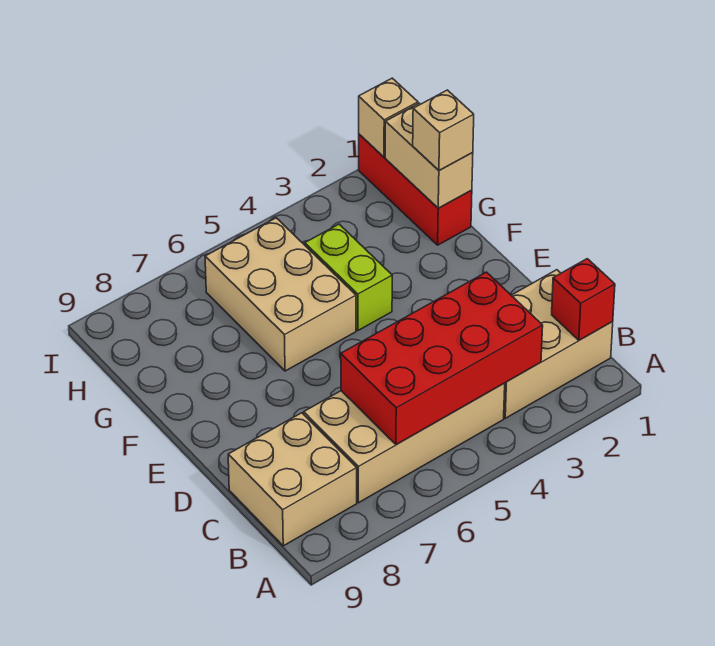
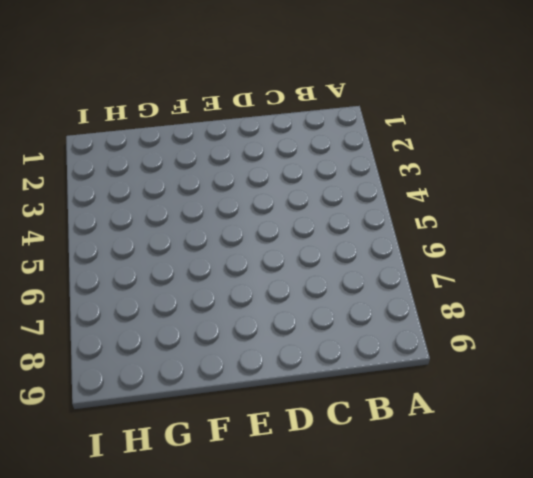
none -> tan 2x3 brick [504,270,613,418]
none -> tan 2x4 brick [304,383,505,503]

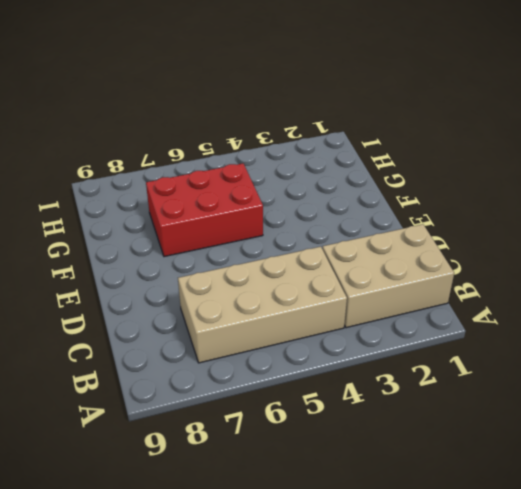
red 2x3 brick [146,164,263,257] -> tan 2x3 brick [205,218,356,371]
none -> tan 2x2 brick [228,413,357,546]
none -> lime 1x2 brick [305,224,392,330]

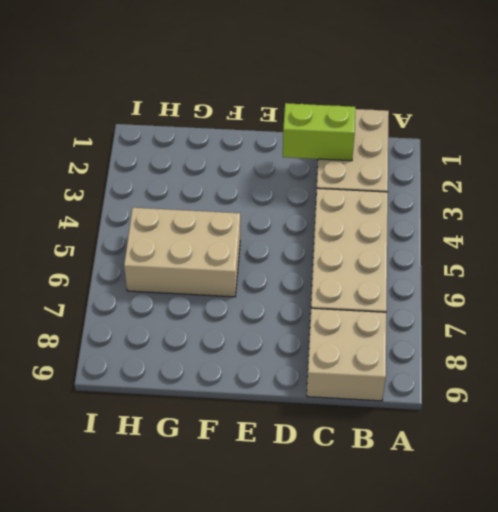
lime 1x2 brick [283,103,355,161] -> lime 1x2 brick moved to [305,224,392,330]
none -> red 1x3 brick [359,134,472,245]
none -> red 1x1 brick [552,259,615,340]

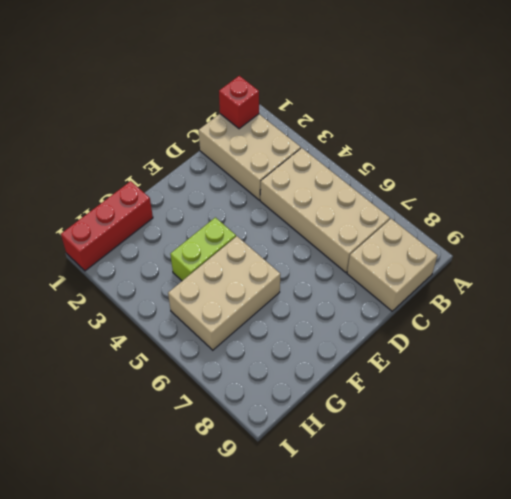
none -> red 2x4 brick [341,272,543,445]
none -> tan 1x2 brick [385,103,473,208]

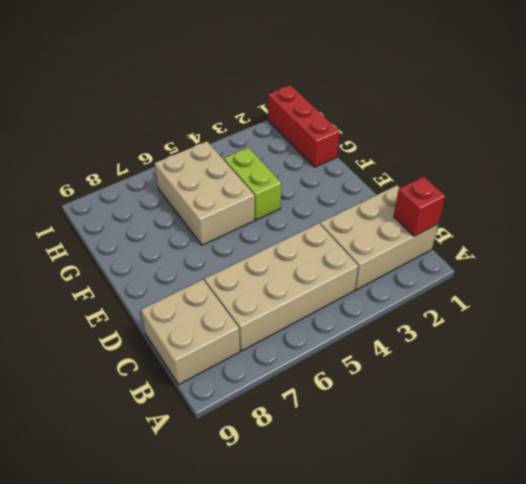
none -> red 2x4 brick [341,272,543,445]
none -> tan 1x2 brick [385,103,473,208]

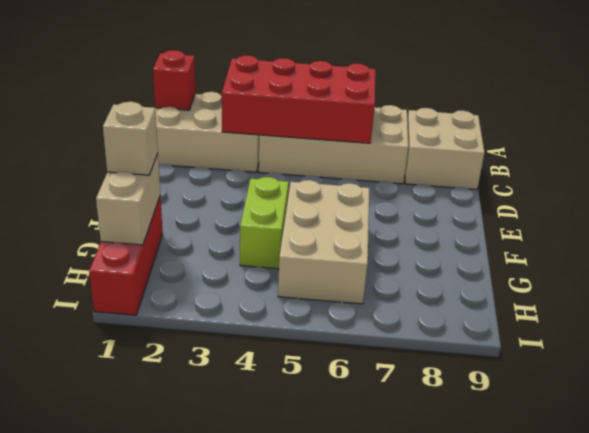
none -> tan 1x1 brick [359,78,418,157]

